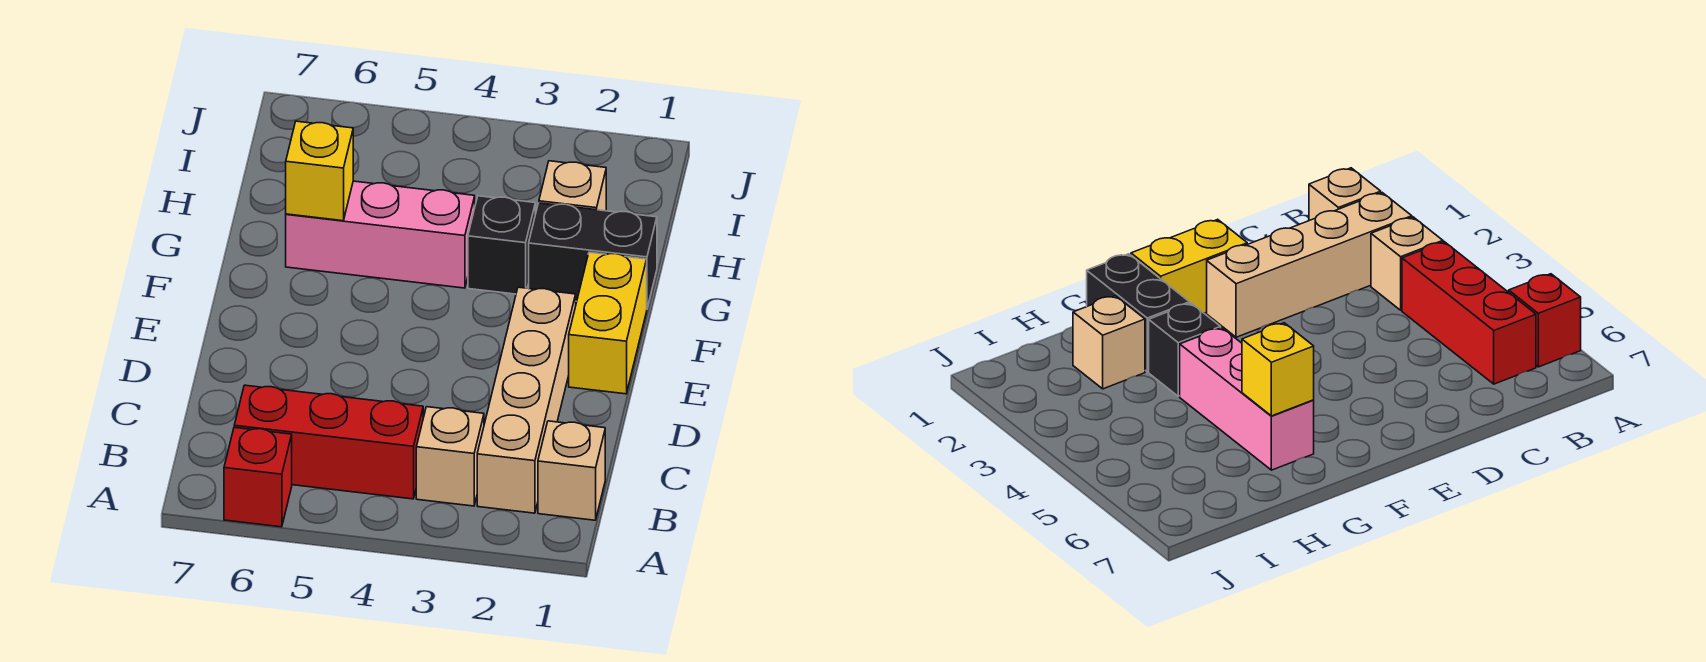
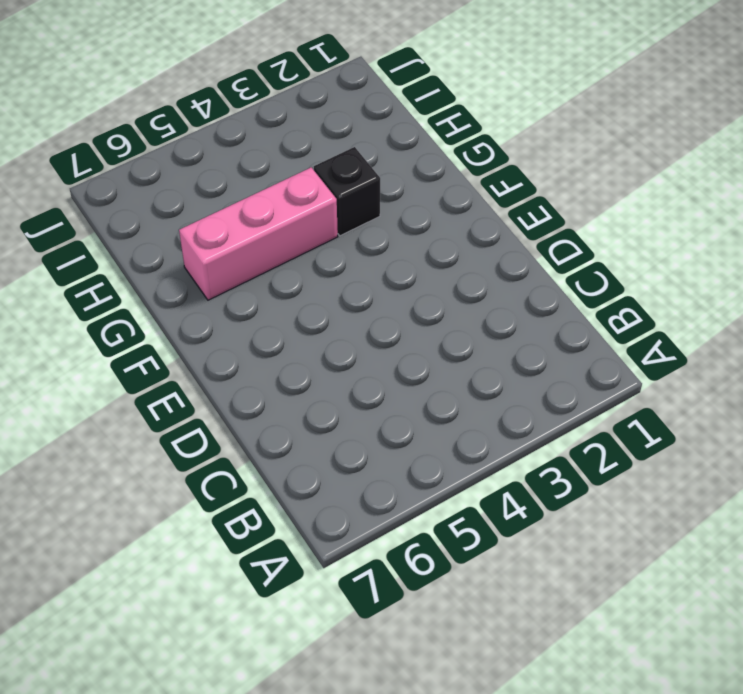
none -> red 1x1 brick [224,427,292,527]
none -> tan 1x1 brick [538,421,605,520]

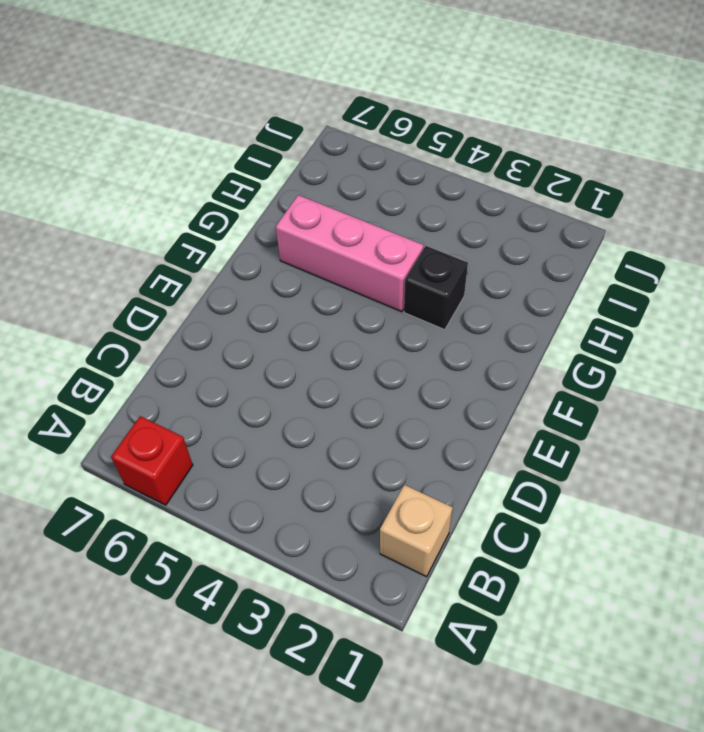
none -> tan 1x4 brick [477,287,576,513]
none -> tan 1x1 brick [416,407,484,506]

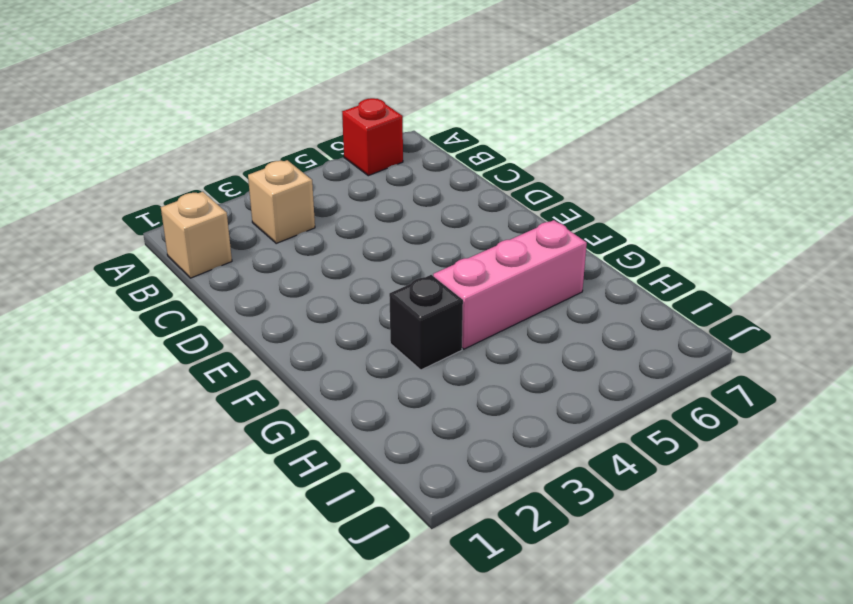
none -> tan 1x4 brick [477,287,576,513]
none -> red 1x3 brick [234,385,423,499]

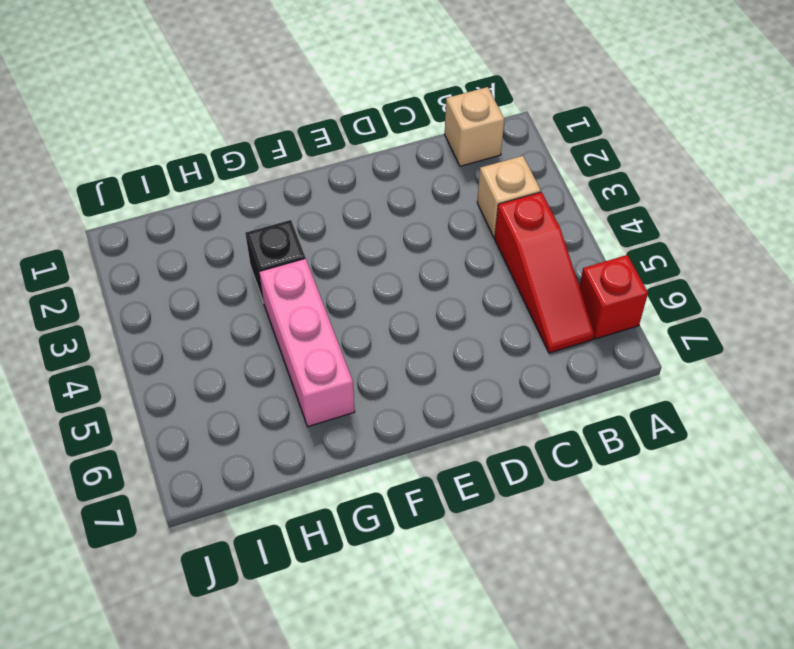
red 1x3 slope [494,192,594,353] -> red 1x3 brick [234,385,423,499]
none -> tan 1x4 brick [477,287,576,513]
none -> yellow 1x2 brick [569,252,647,394]

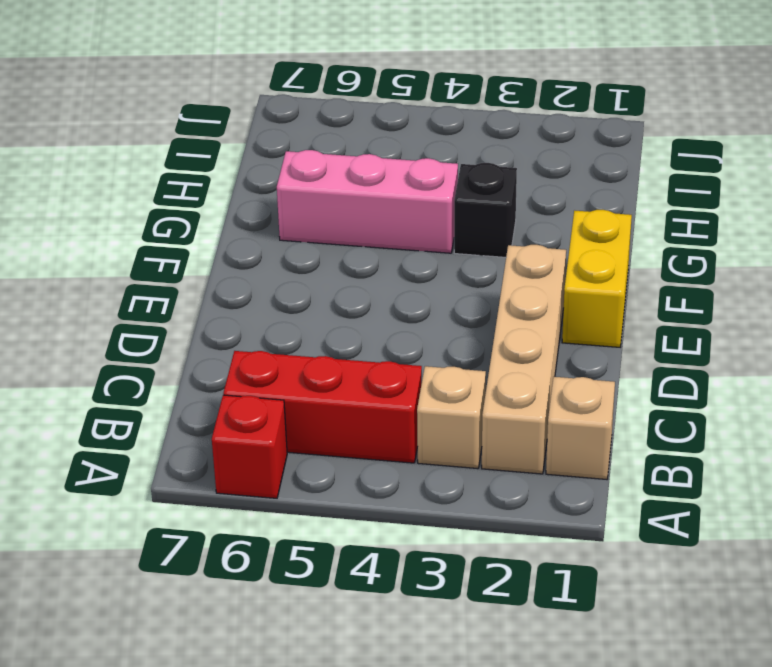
none -> black 1x2 brick [529,203,657,308]
none -> tan 1x1 brick [539,161,606,211]

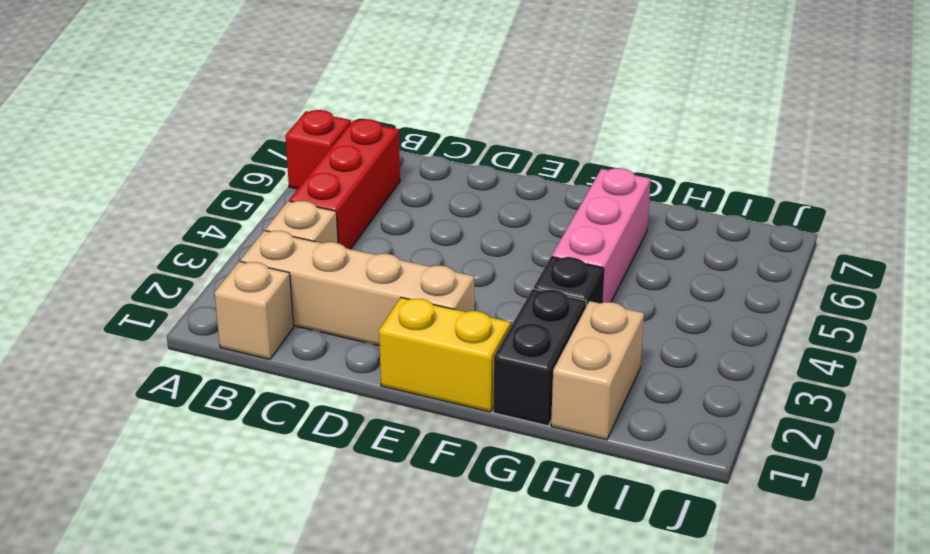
tan 1x2 brick [551,301,644,440] -> tan 1x1 brick [539,161,606,211]
none -> yellow 1x1 brick [286,121,353,221]

